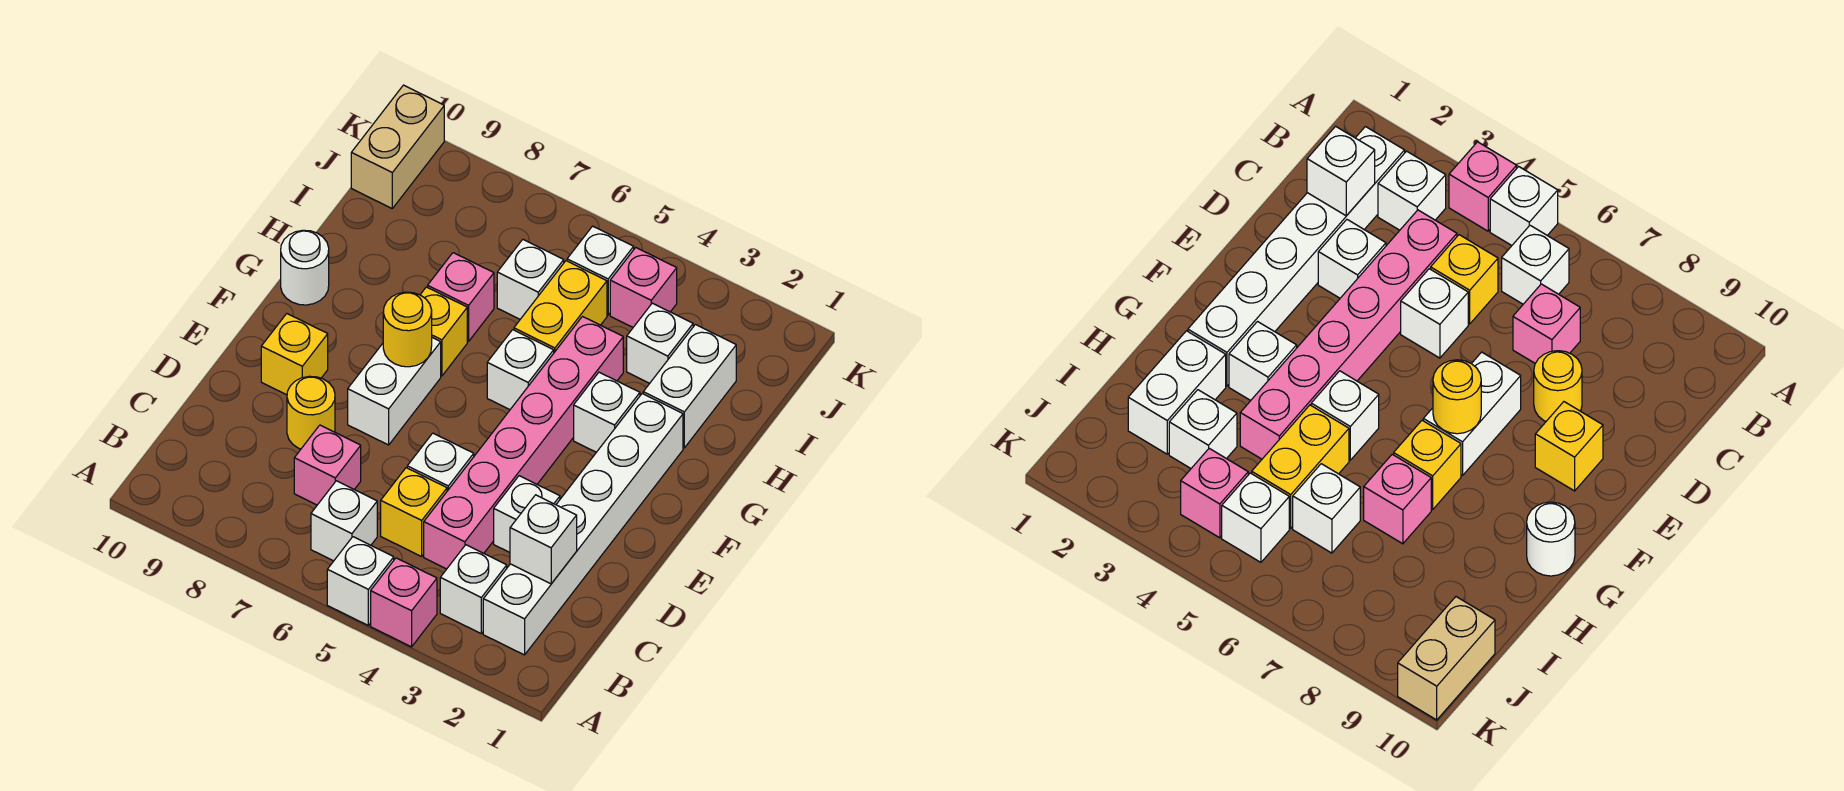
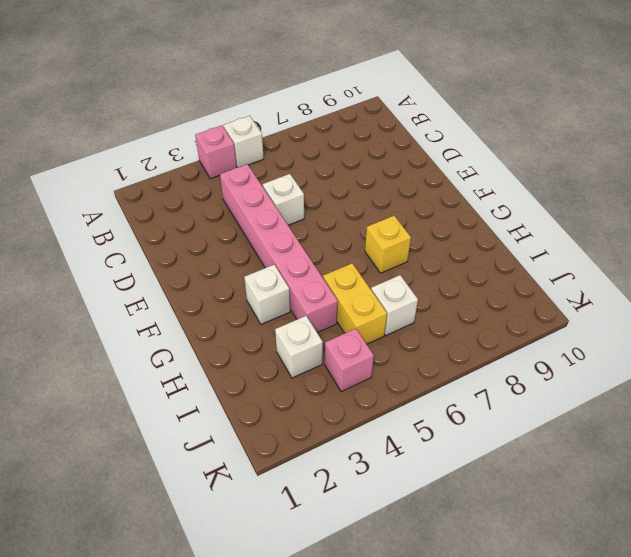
none -> white 1x6 brick [483,394,683,655]
none -> white 1x1 brick [440,545,507,633]
none -> white 1x1 brick [311,481,377,561]

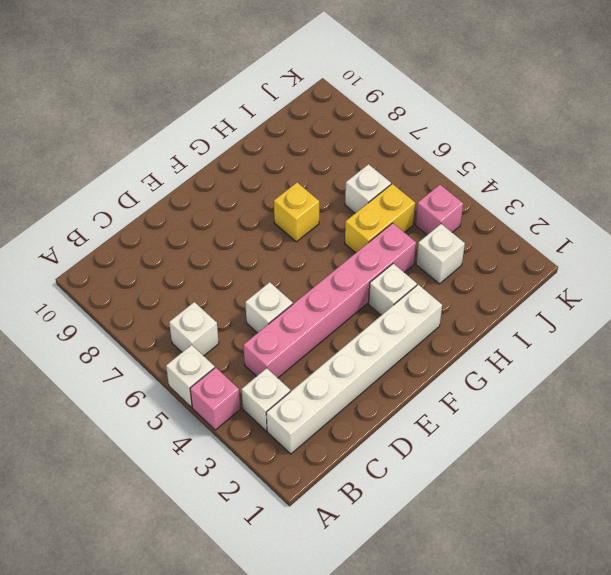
none -> yellow 1x1 brick [381,468,447,556]
none -> pink 1x1 brick [294,425,361,505]
none -> white 1x1 brick [494,476,560,552]

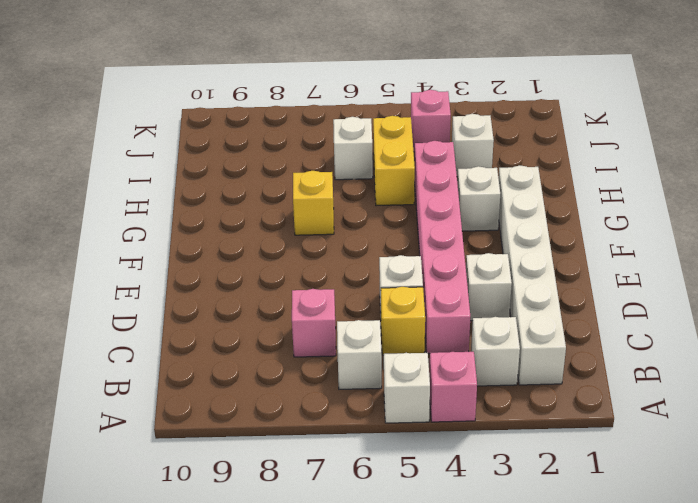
none -> yellow 1x1 round brick [287,376,335,449]
none -> white 1x2 brick [348,338,441,445]
none -> yellow 1x1 brick [261,314,328,395]

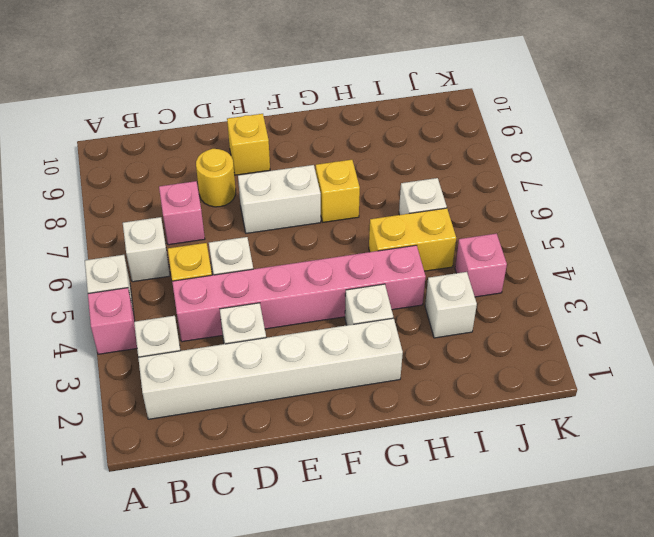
none -> white 1x1 brick [487,330,554,410]
none -> white 1x1 round brick [281,230,329,305]
none -> white 1x2 brick [643,325,736,448]

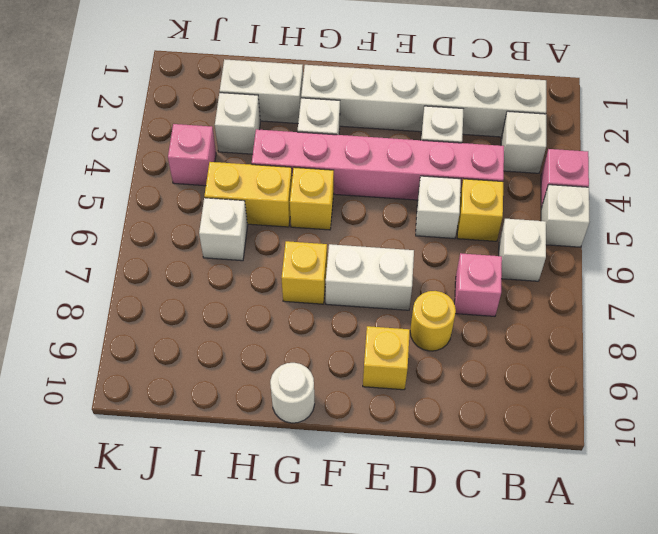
yellow 1x1 brick [290,167,334,230] -> white 1x1 brick [487,330,554,410]
none -> pink 1x1 brick [428,253,494,342]
none -> white 1x1 brick [567,226,634,315]
none -> tan 1x2 brick [351,85,444,208]

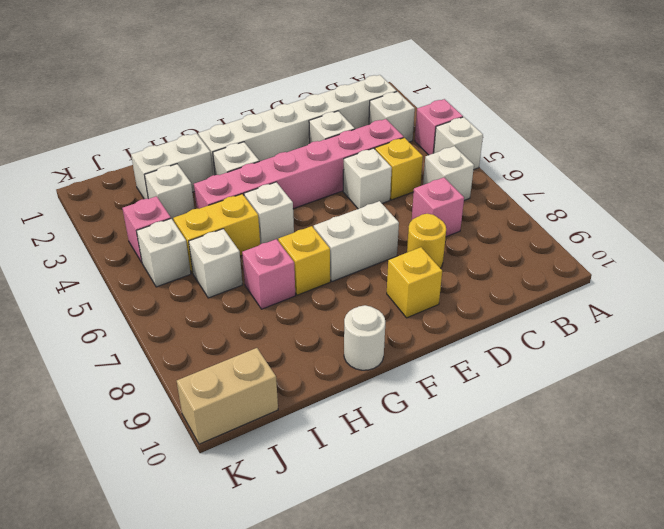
none -> white 1x1 brick [510,495,577,584]
none -> yellow 1x1 round brick [383,292,432,367]

